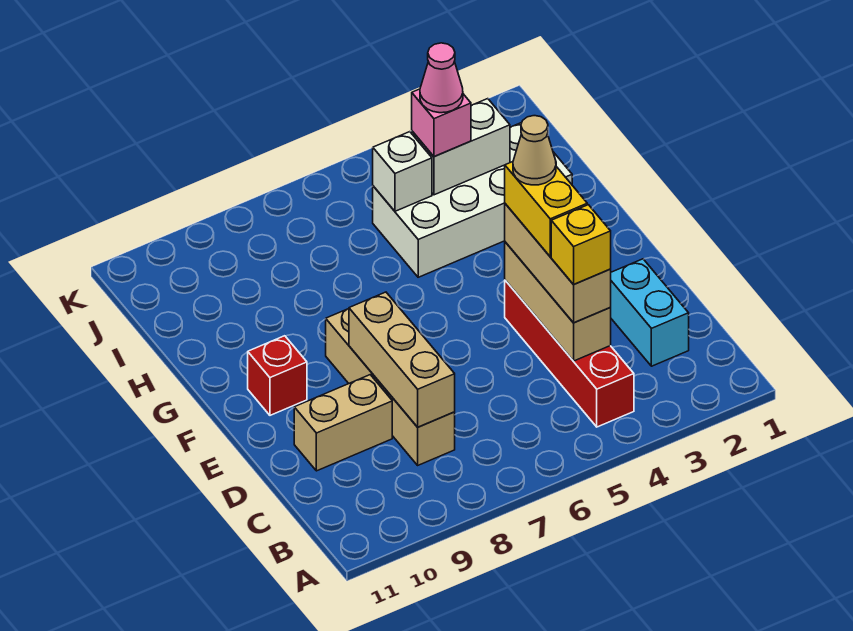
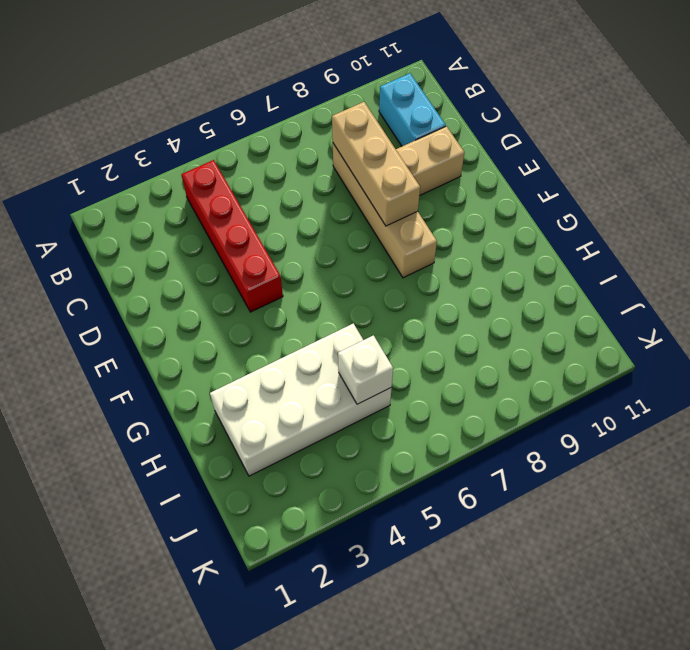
cyan 1x2 brick [379,73,446,146] -> cyan 1x2 brick moved to [610,259,689,366]
none -> red 1x1 brick [248,336,307,415]
none -> tan 1x3 brick [505,242,611,361]
none -> white 1x2 brick [412,99,510,195]

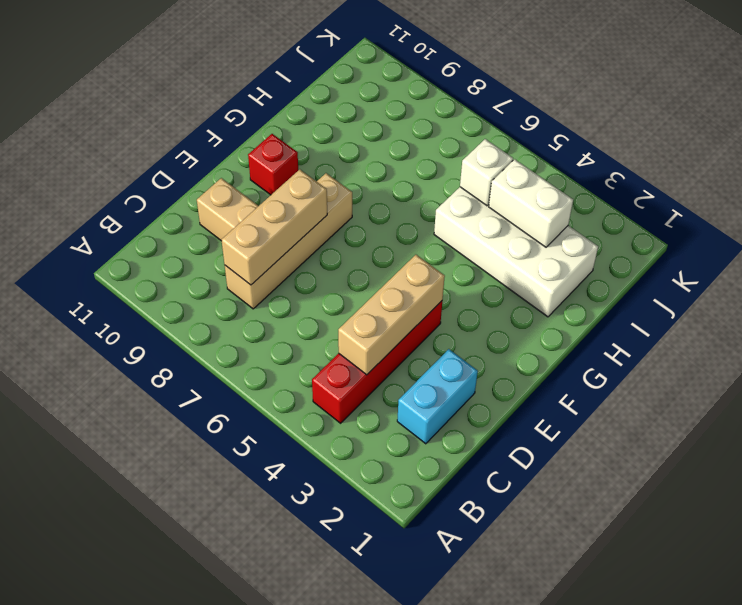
none -> tan 1x3 brick [505,204,611,323]
none -> pink 1x1 brick [412,89,471,156]
none -> yellow 1x1 brick [551,205,611,284]

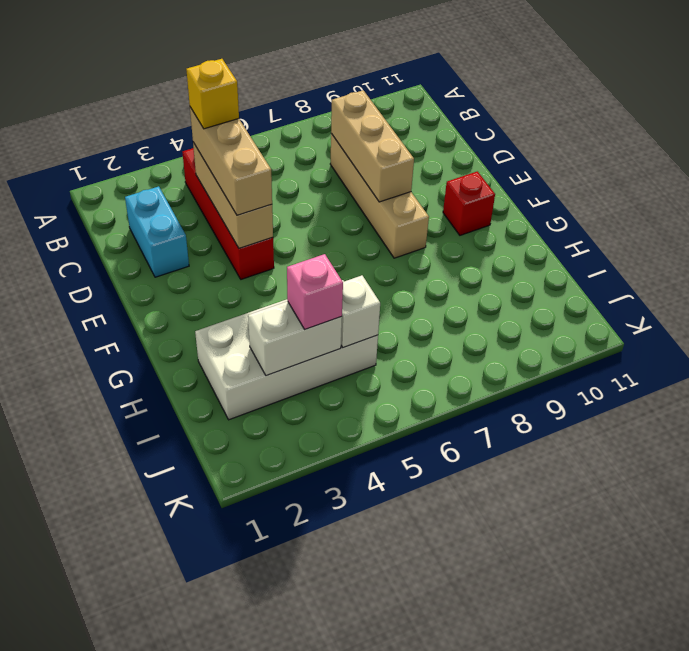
none -> tan 1x2 brick [294,375,392,471]
none -> yellow 1x2 brick [505,162,587,257]
none -> pink 1x1 cone [420,43,463,113]

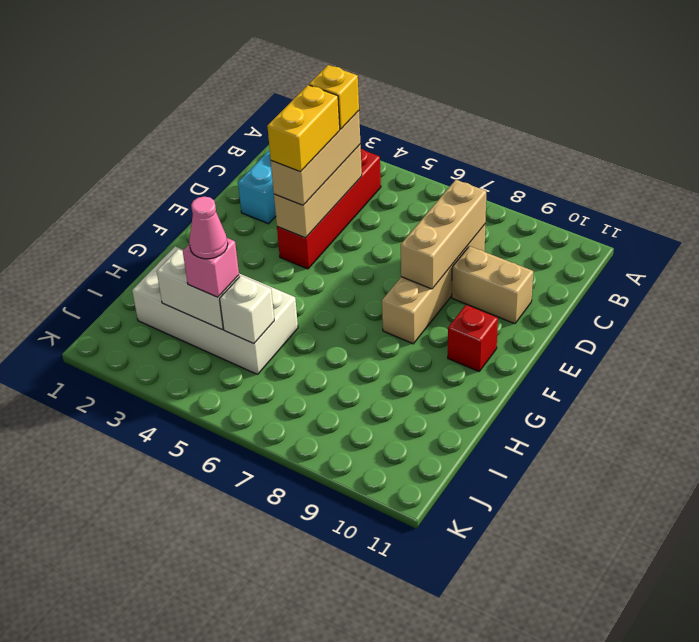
none -> tan 1x1 cone [513,116,556,185]

